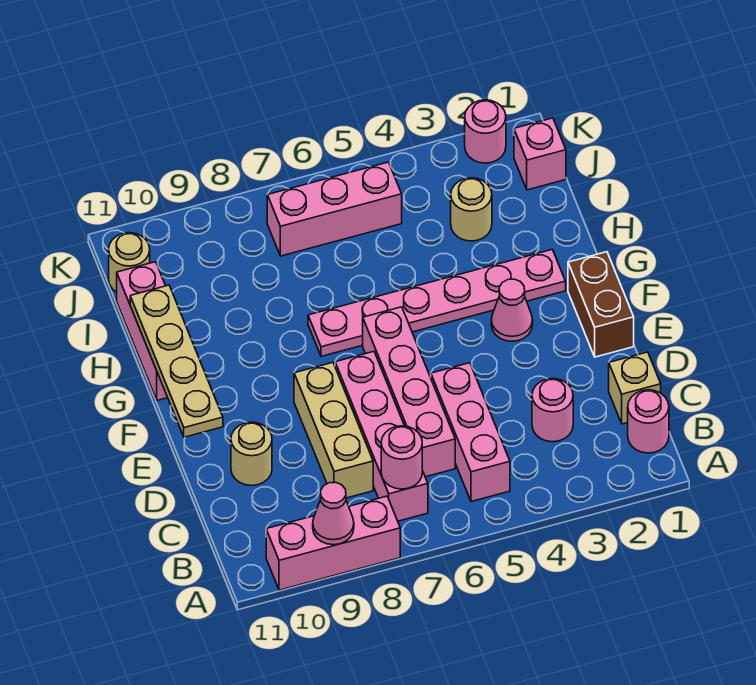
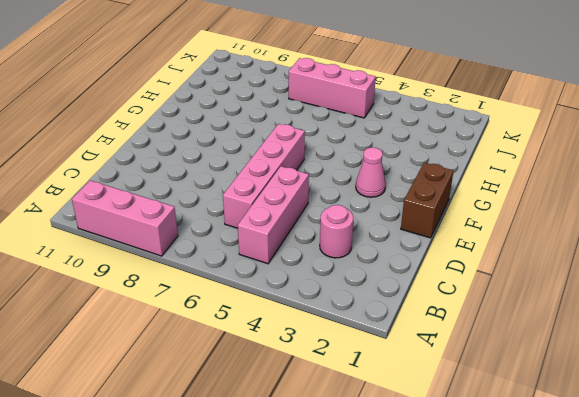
none -> pink 1x1 round brick [628,390,669,453]
none -> pink 1x4 brick [335,352,428,521]
none -> tan 1x1 brick [609,352,661,424]

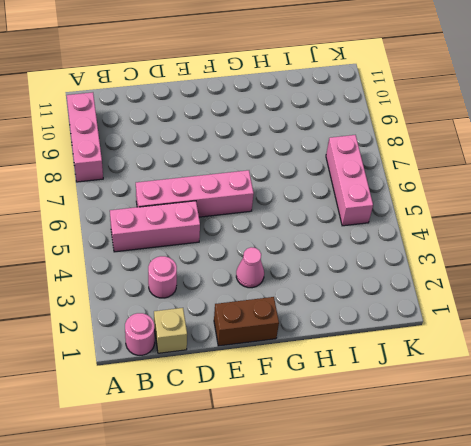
none -> pink 1x4 brick [335,352,428,521]
none -> tan 1x3 brick [294,363,373,498]
none -> tan 1x1 round brick [231,422,272,486]

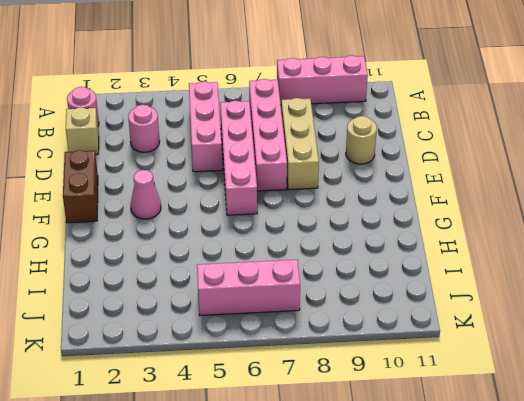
none -> pink 1x6 plate [308,250,566,356]
none -> pink 1x3 brick [117,262,168,400]
none -> tan 1x1 round brick [451,178,492,241]

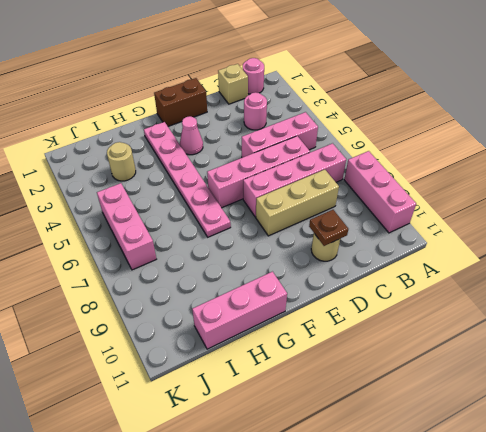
brown 1x1 plate [309,210,348,246] -> none
none -> pink 1x1 brick [514,118,566,190]
none -> tan 1x1 round brick [109,233,150,292]
none -> pink 1x1 round brick [465,100,506,163]

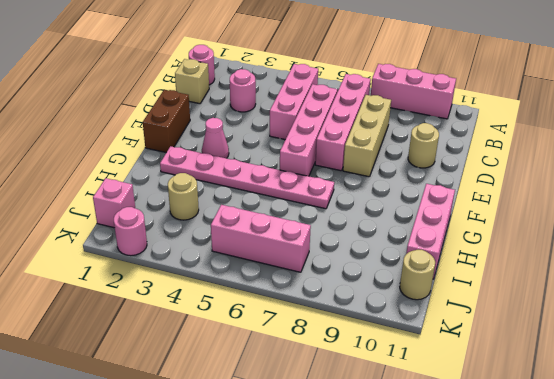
none -> pink 1x1 cone [313,482,354,545]
none -> pink 1x1 round brick [381,426,422,489]
none -> tan 1x4 plate [130,285,223,437]

